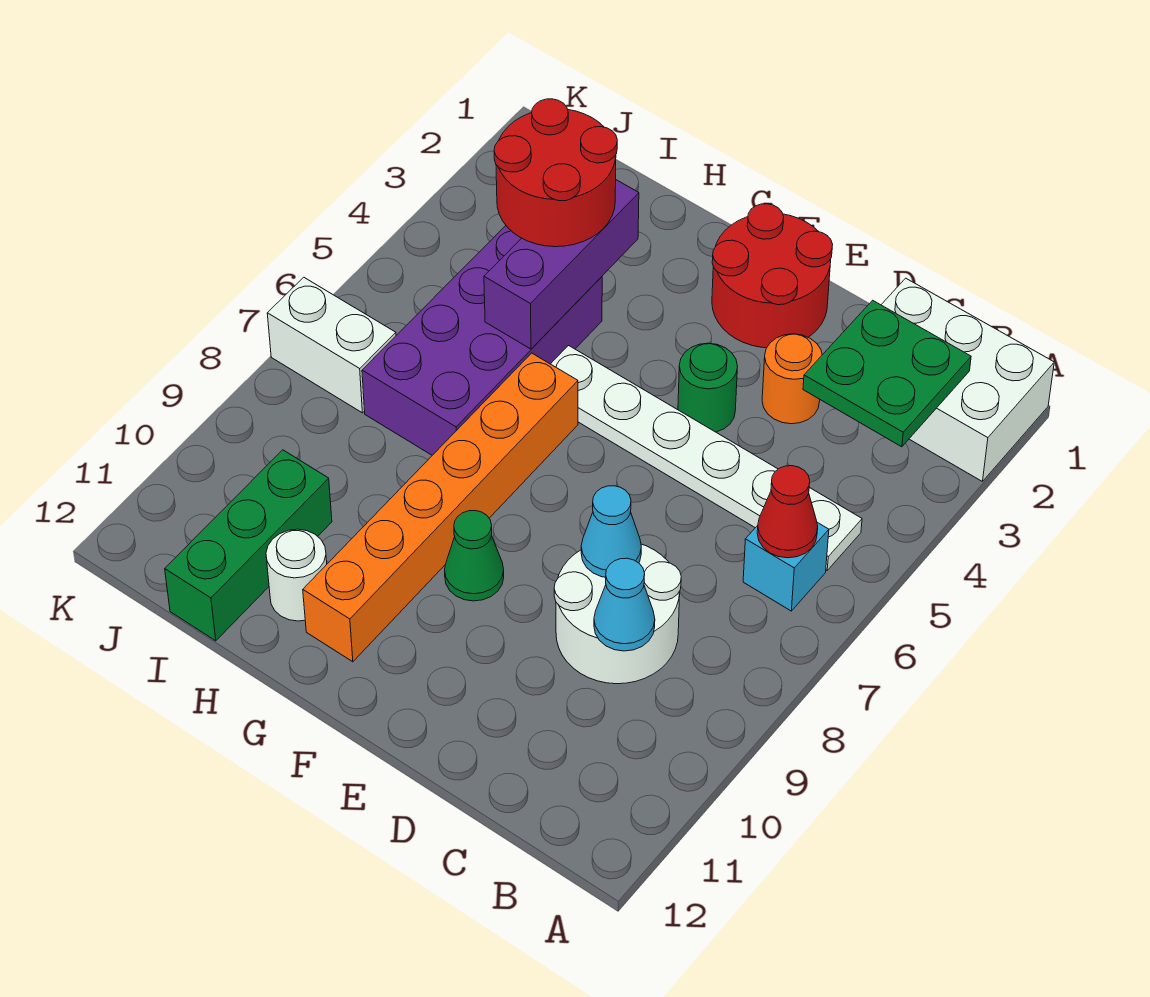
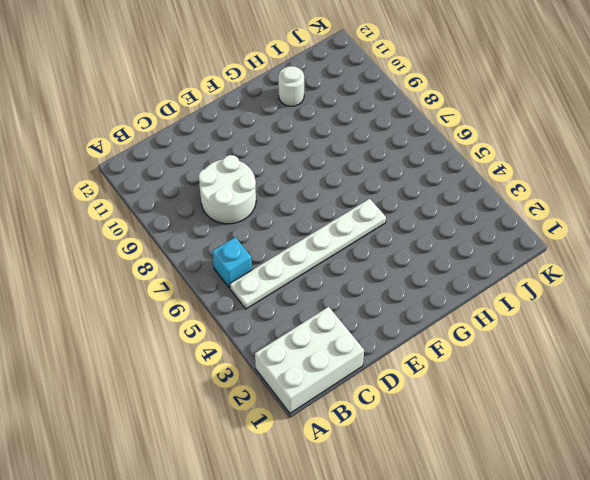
none -> orange 1x1 round brick [762,334,822,424]
none -> red 2x2 round brick [712,204,833,348]
none -> green 1x1 round brick [678,343,738,432]

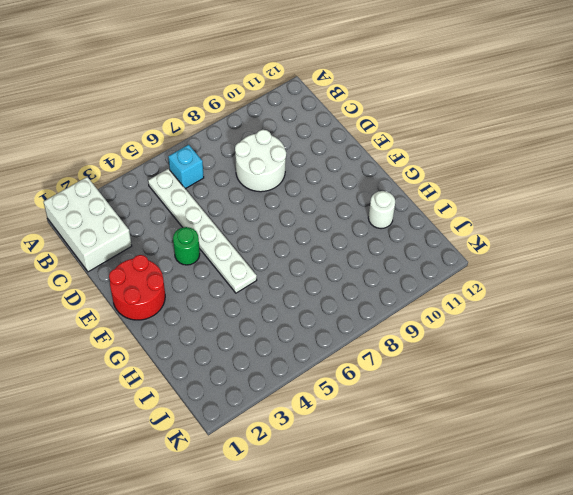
none -> orange 1x1 round brick [762,334,822,424]
none -> green 1x1 cone [445,511,504,601]
none -> orange 1x6 brick [303,353,578,662]

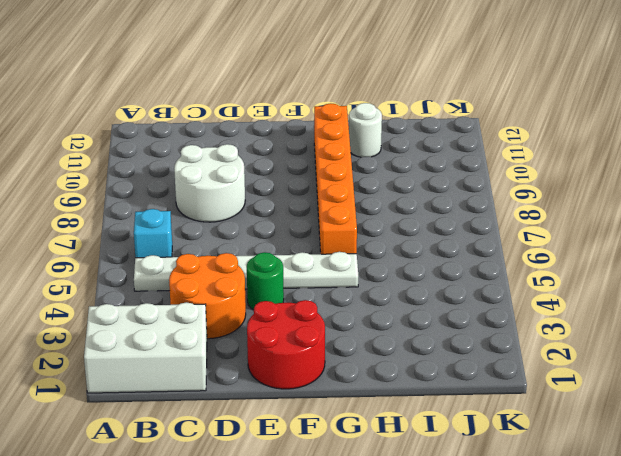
orange 2x2 round brick [169,253,246,339] -> orange 1x1 round brick [762,334,822,424]
none -> green 1x1 cone [445,511,504,601]
none -> purple 2x4 brick [362,226,602,455]
none -> green 1x3 brick [165,450,332,641]

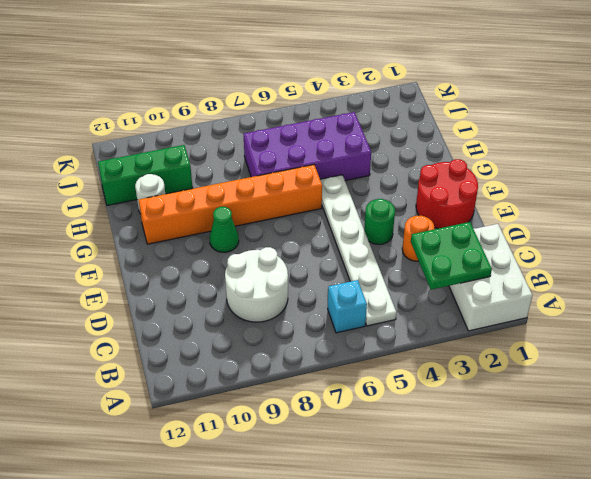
none -> white 1x2 brick [267,277,396,413]
none -> red 1x1 cone [757,466,818,558]
none -> cyan 1x1 cone [594,558,655,651]

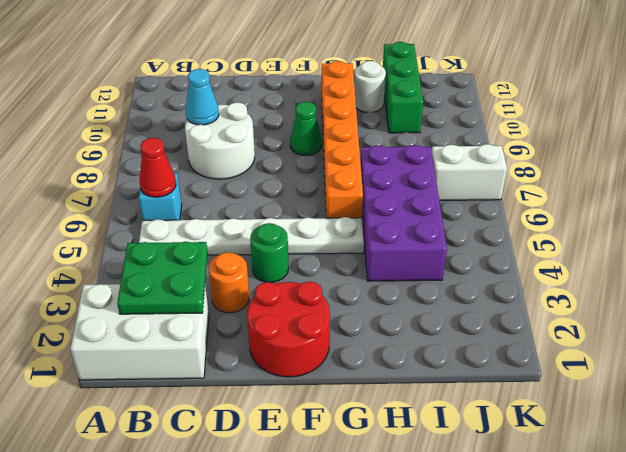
none -> cyan 1x1 cone [581,486,641,577]
none -> purple 1x3 brick [484,180,639,349]
none -> red 2x2 round brick [494,99,617,247]

